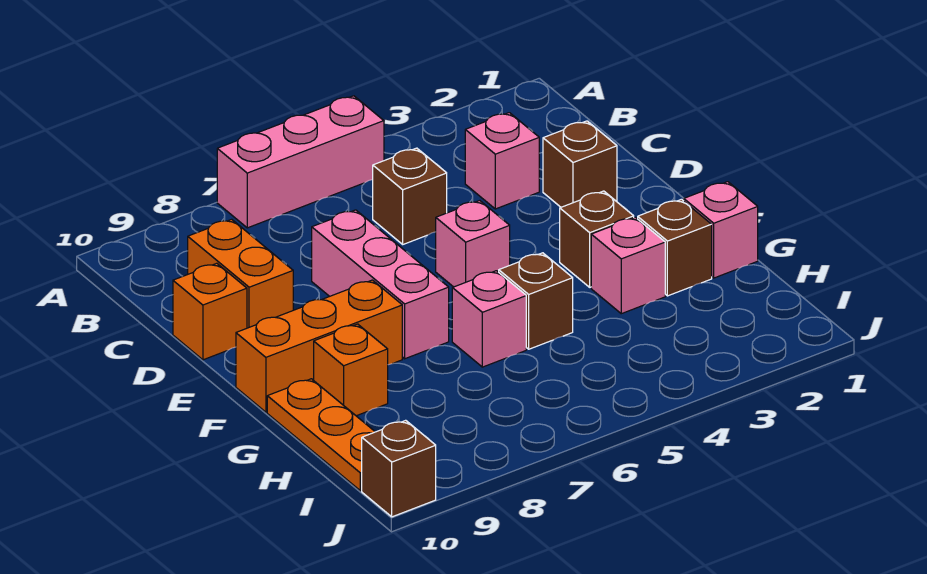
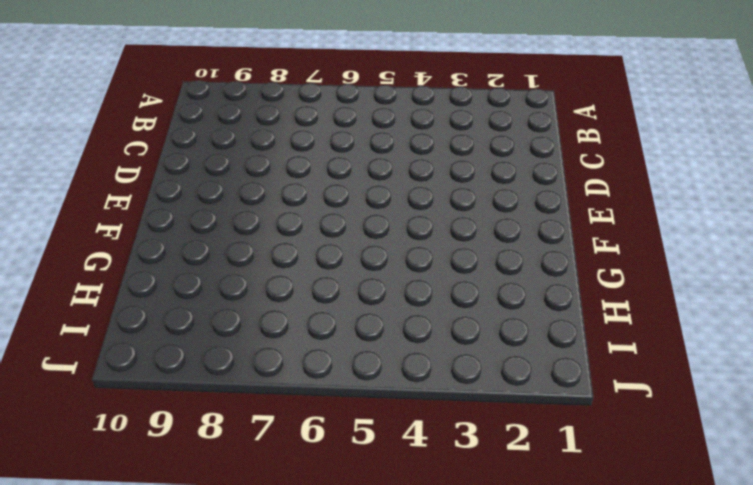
none -> pink 1x3 brick [217,96,384,228]
none -> pink 1x1 brick [465,113,539,209]
none -> brown 1x1 brick [373,148,447,244]

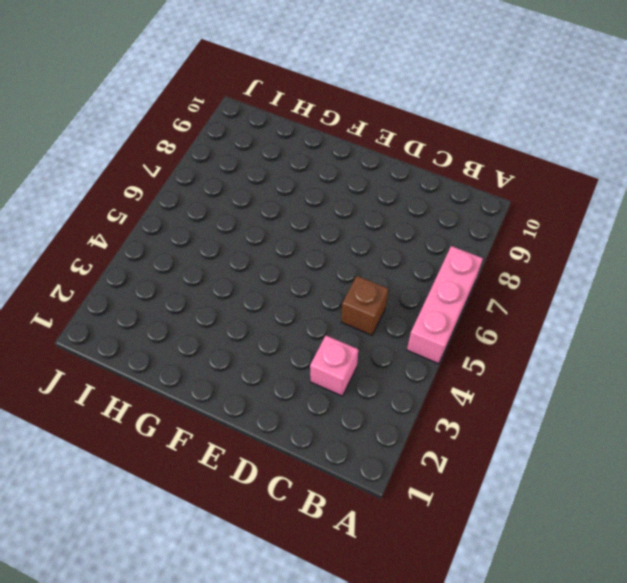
none -> orange 1x2 brick [188,219,293,328]
none -> brown 1x1 brick [543,121,617,207]
none -> pink 1x3 brick [312,210,449,359]

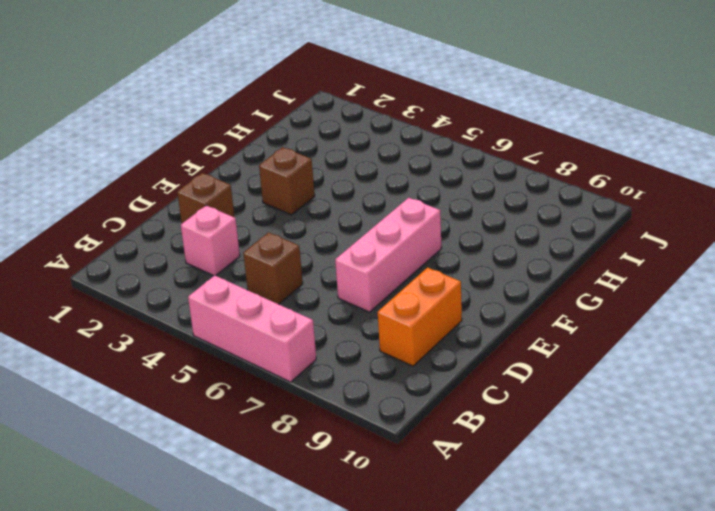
none -> orange 1x1 brick [173,263,247,360]
none -> pink 1x1 brick [436,201,510,287]
none -> orange 1x3 brick [236,280,402,412]

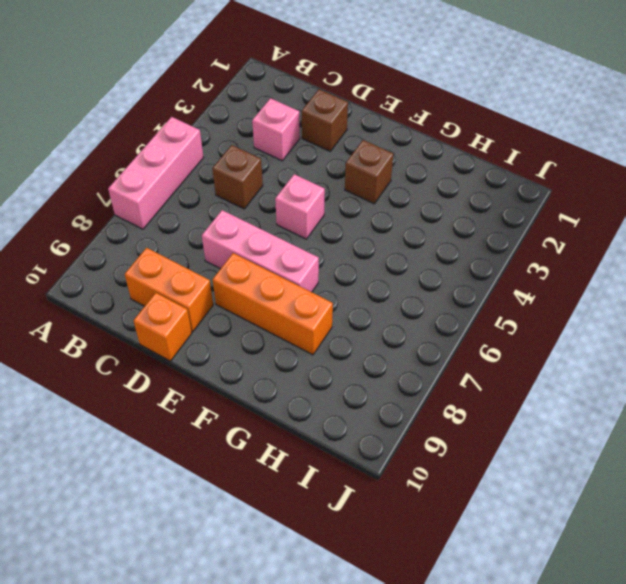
orange 1x3 brick [213,253,333,355] -> orange 1x3 brick turned to [236,280,402,412]
none -> pink 1x1 brick [684,182,758,278]
none -> brown 1x1 brick [638,199,712,296]
none -> pink 1x1 brick [591,217,665,314]

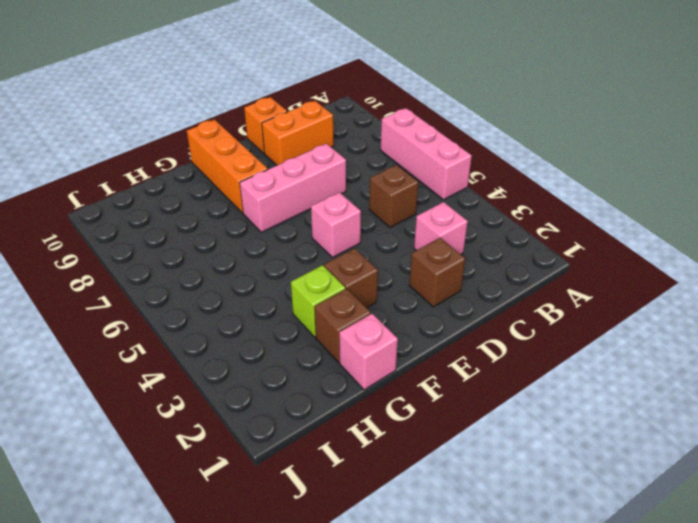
lime 1x1 brick [291,265,345,337] -> pink 1x1 brick [591,217,665,314]
none -> brown 1x1 brick [499,253,573,349]
none -> pink 1x1 brick [452,271,526,367]
none -> orange 1x1 brick [314,324,388,416]

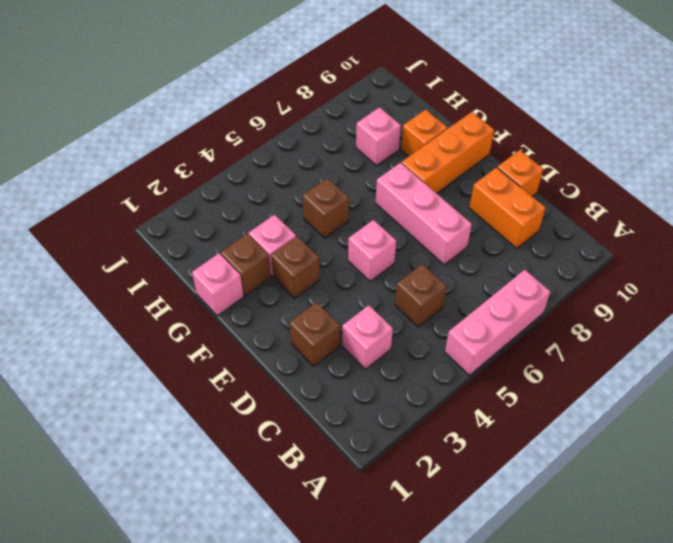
pink 1x1 brick [356,107,401,166] -> pink 1x1 brick moved to [452,271,526,367]
none -> orange 1x3 plate [267,379,375,491]
none -> brown 1x1 brick [362,420,436,517]

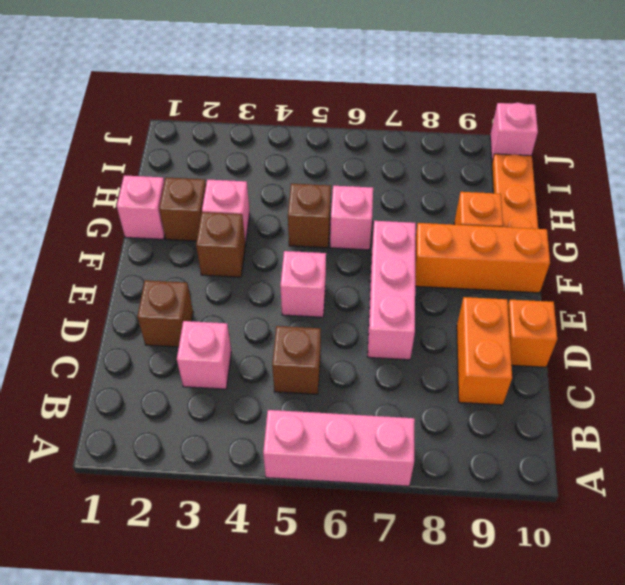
pink 1x1 brick [490,103,538,161] -> brown 1x1 brick [362,420,436,517]

